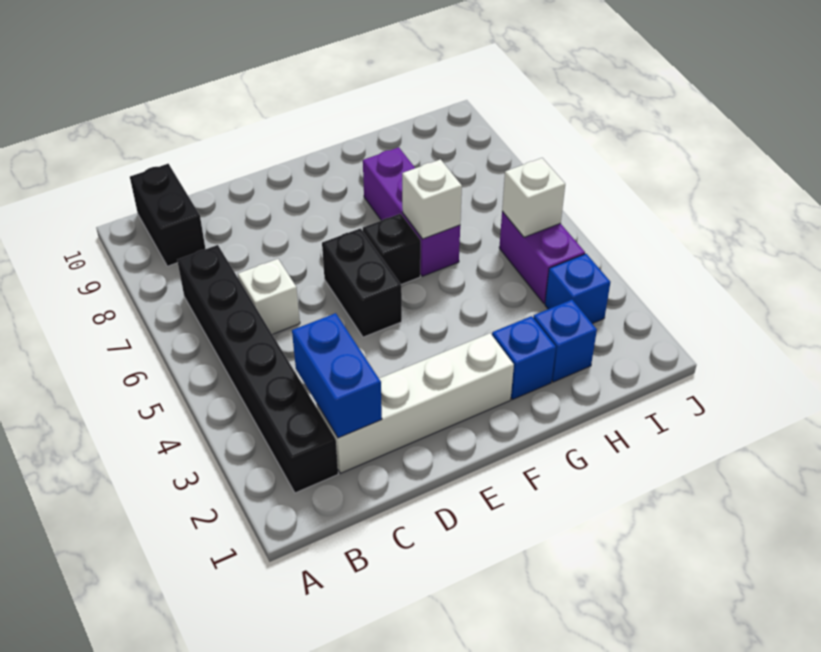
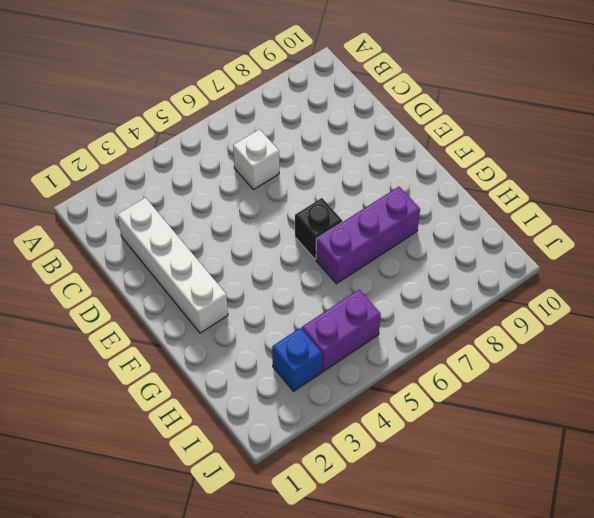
none -> black 1x6 brick [177,245,338,493]
none -> black 1x2 brick [130,164,205,266]
none -> black 1x2 brick [322,228,402,337]

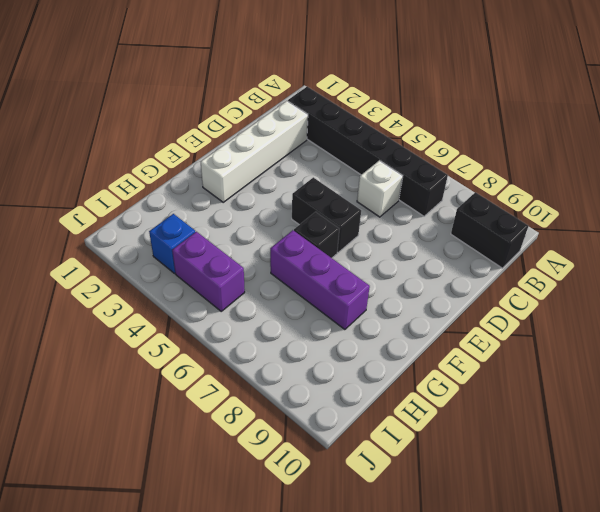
none -> blue 1x1 brick [492,316,556,399]
none -> blue 1x1 brick [533,300,597,382]
none -> blue 1x2 brick [292,313,382,438]

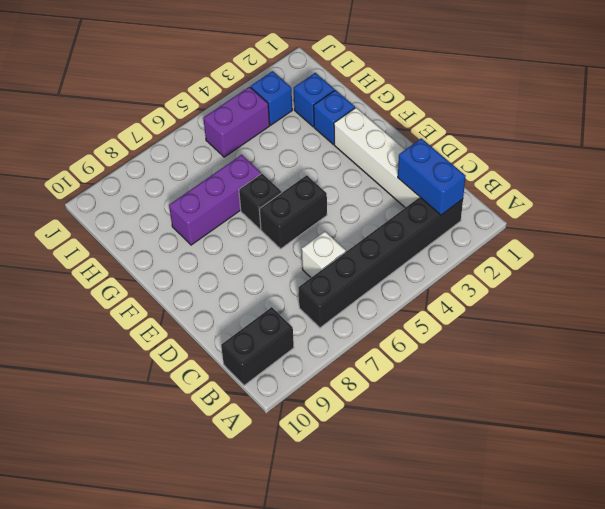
blue 1x2 brick [398,138,466,215] -> blue 1x2 brick turned to [292,313,382,438]
none -> white 1x1 brick [402,159,462,239]
none -> white 1x1 brick [502,158,565,237]

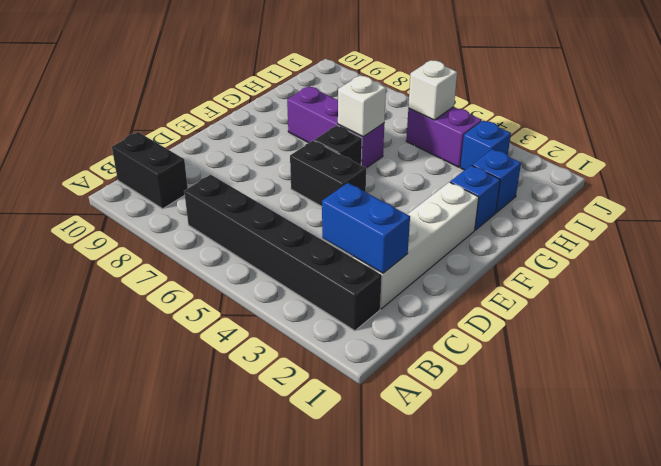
none -> white 1x1 brick [238,259,300,334]

